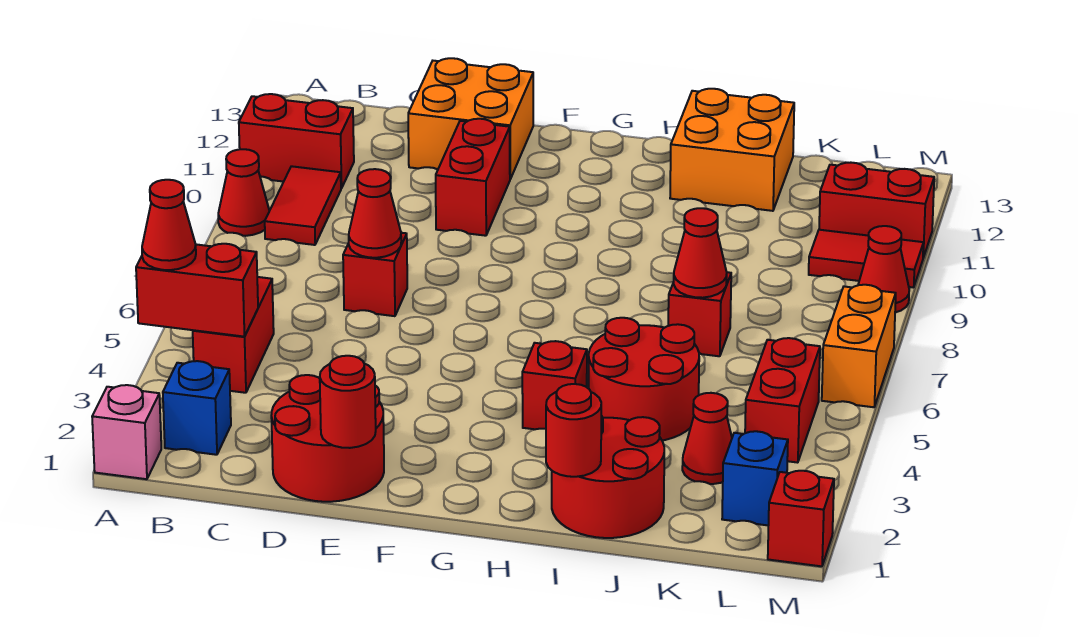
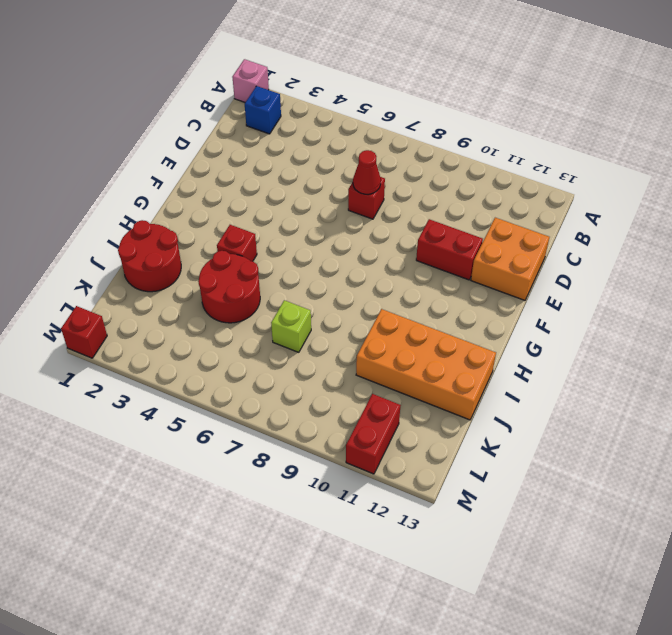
orange 2x4 brick [356,309,496,420] -> orange 2x2 brick [670,89,794,211]
lime 1x1 brick [271,300,311,352] -> red 1x1 brick [668,272,731,356]
none -> red 1x1 cone [218,149,269,236]
none -> red 1x2 brick [239,94,354,188]
none -> red 1x2 brick [193,277,274,393]

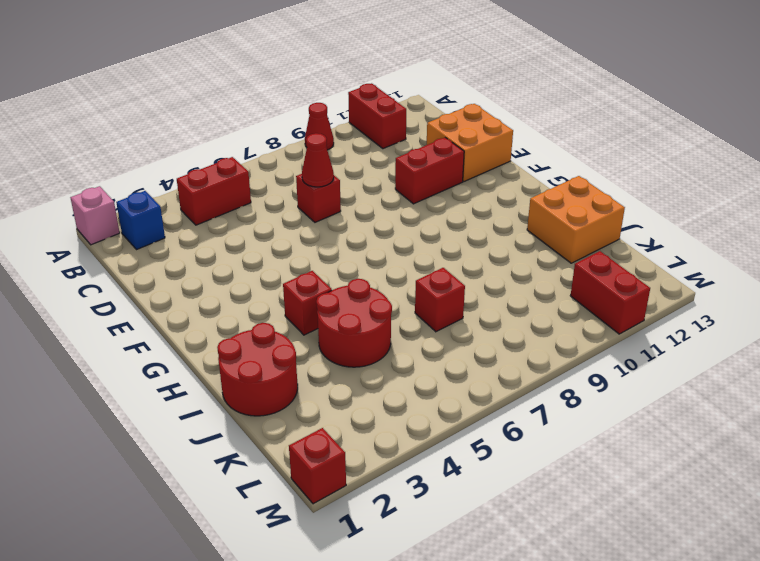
none -> red 1x2 tile [265,166,341,245]
none -> red 2x2 round brick [271,375,384,502]
none -> red 1x1 cone [682,393,732,484]

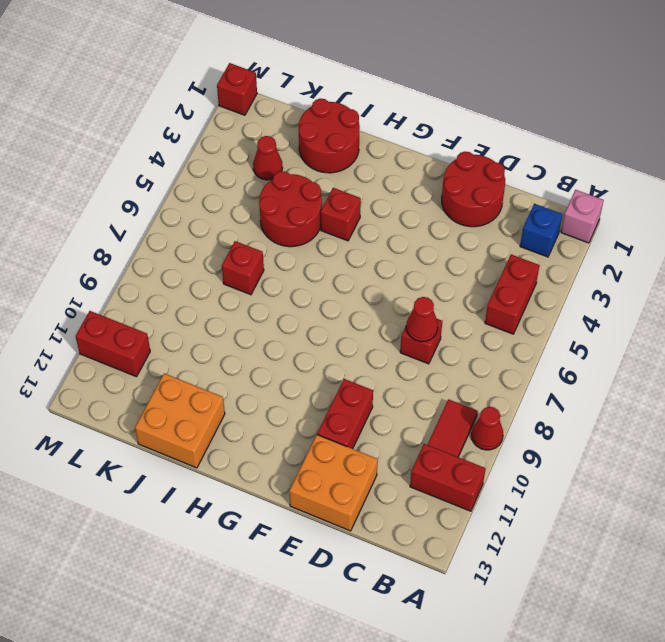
none -> blue 1x1 brick [722,431,788,525]
none -> red 1x2 brick [745,338,820,463]
none -> red 1x2 tile [809,230,923,288]

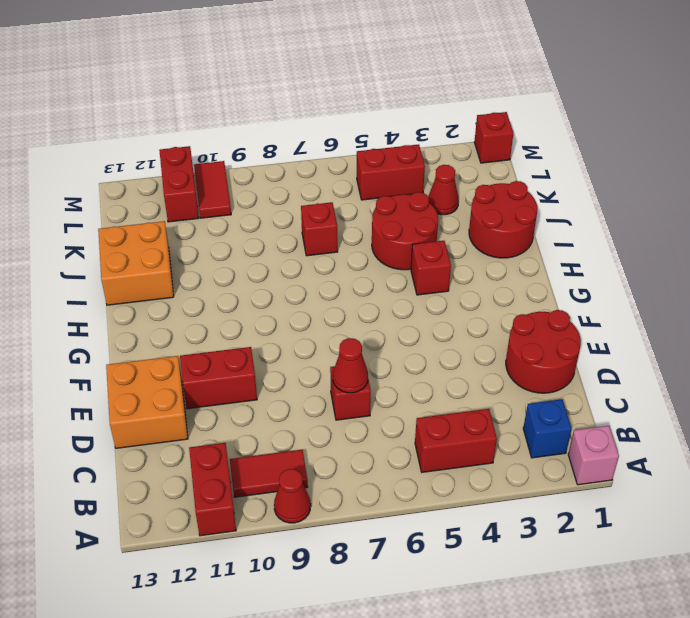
none -> blue 1x1 brick [722,431,788,525]
none -> orange 1x2 brick [822,285,896,407]
none -> red 1x1 cone [858,226,909,313]

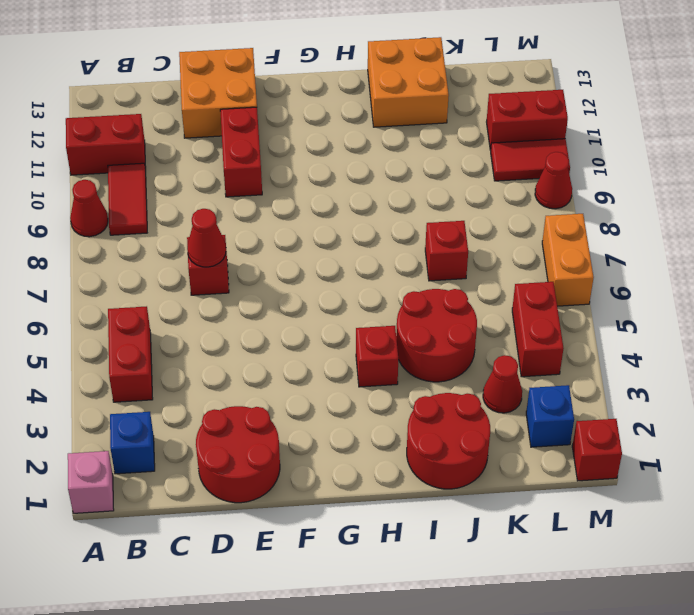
none -> red 1x2 brick [136,244,258,337]
none -> red 1x1 round brick [320,356,376,448]
none -> red 1x1 round brick [546,384,601,477]

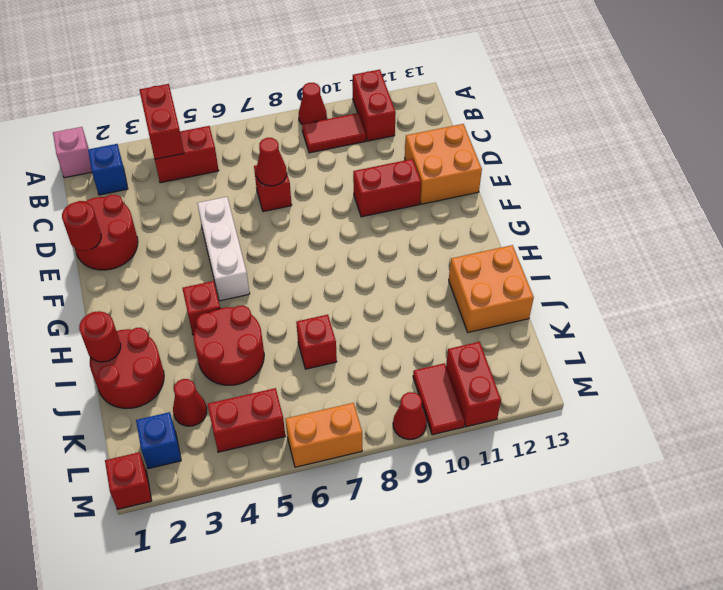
white 1x3 brick [197,197,250,301] -> none
none -> red 1x1 cone [674,208,727,298]
none -> red 1x1 cone [142,180,196,270]

